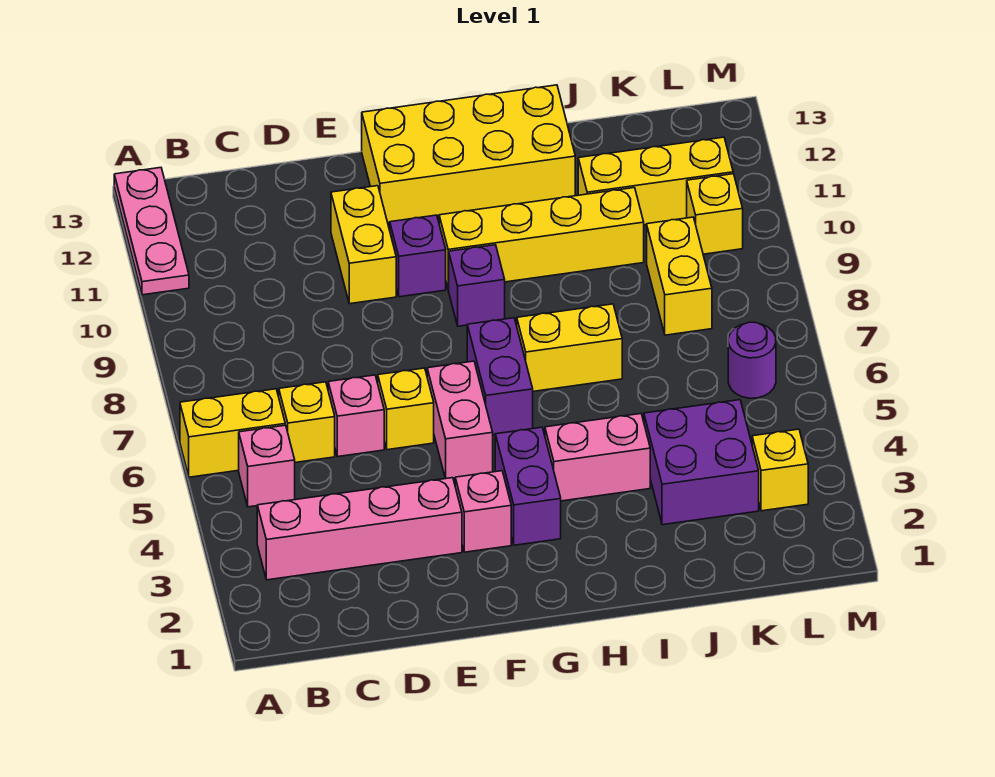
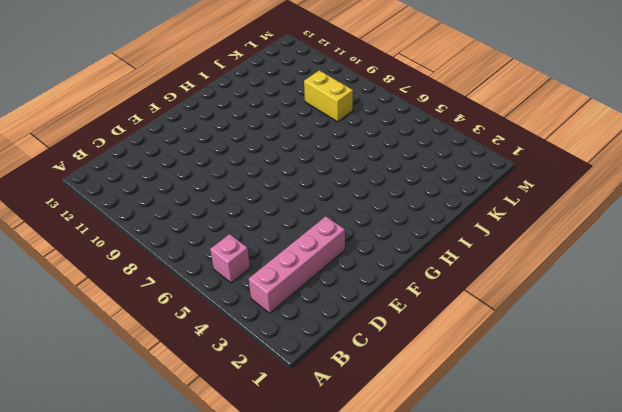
none -> yellow 1x2 brick [180,389,285,477]
none -> pink 1x3 plate [114,168,189,295]
none -> yellow 1x1 brick [279,382,335,462]

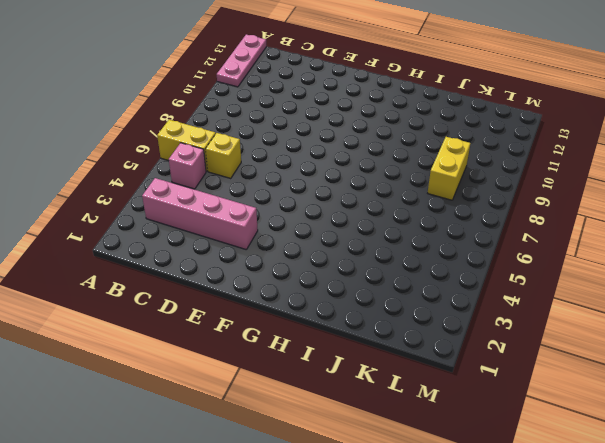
none -> pink 1x1 brick [328,375,384,457]
none -> yellow 1x1 brick [378,368,434,450]
none -> yellow 1x2 brick [331,186,396,304]

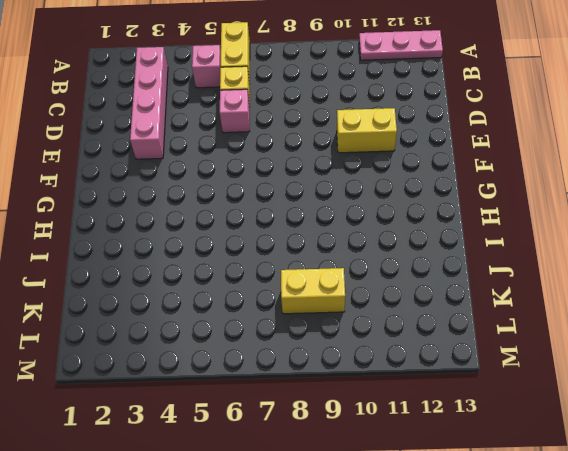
none -> yellow 1x1 brick [378,368,434,450]
none -> pink 1x1 brick [455,471,511,552]
none -> pink 1x2 brick [427,361,493,478]

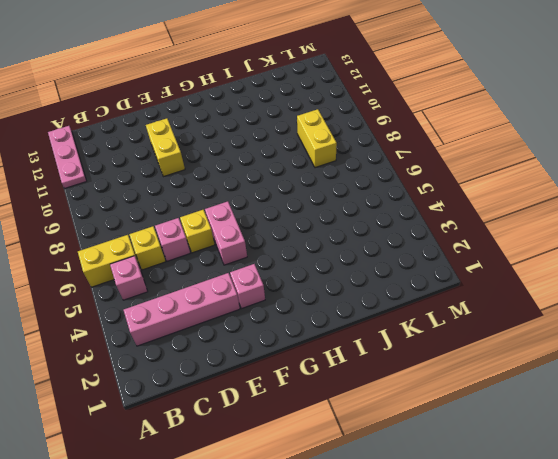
none -> purple 1x1 brick [390,215,446,297]
none -> yellow 2x4 brick [362,85,575,223]
none -> purple 1x2 brick [495,427,561,545]

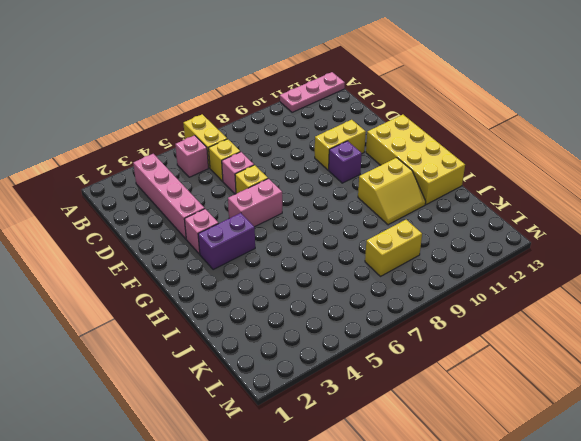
yellow 2x2 slope [358,158,426,225] -> yellow 1x4 brick [439,188,644,290]
none -> purple 1x2 brick [467,318,533,435]
none -> purple 1x1 brick [449,245,505,326]
none -> pink 1x2 brick [545,414,650,501]

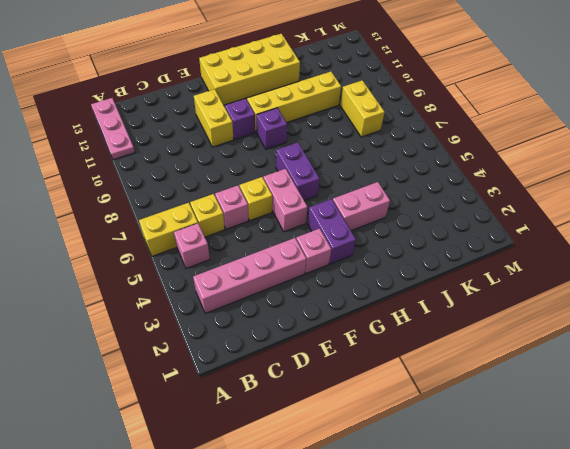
none -> yellow 1x2 brick [517,304,622,391]
none -> purple 2x2 brick [644,400,759,525]
none -> yellow 1x3 brick [578,137,733,225]

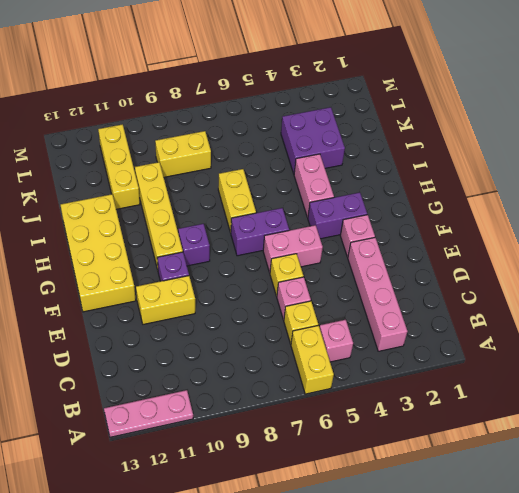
none -> yellow 1x1 brick [752,429,808,511]
none -> purple 1x1 round brick [728,322,776,398]
none -> yellow 1x1 brick [687,174,743,254]

